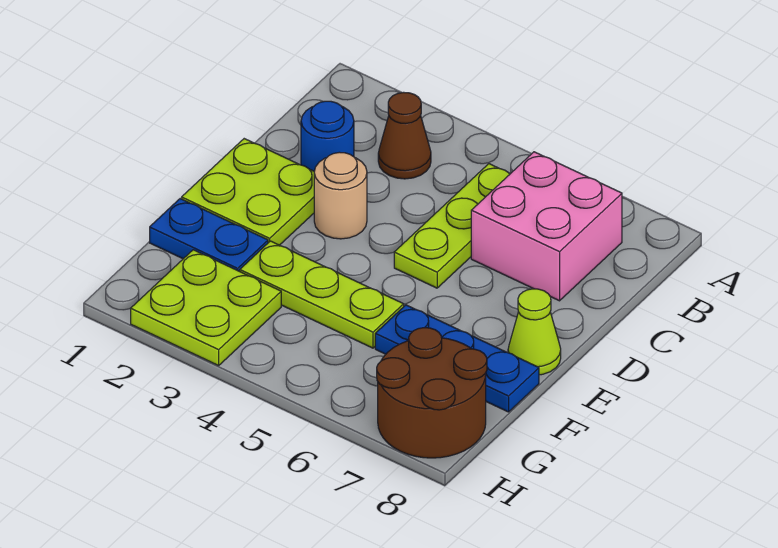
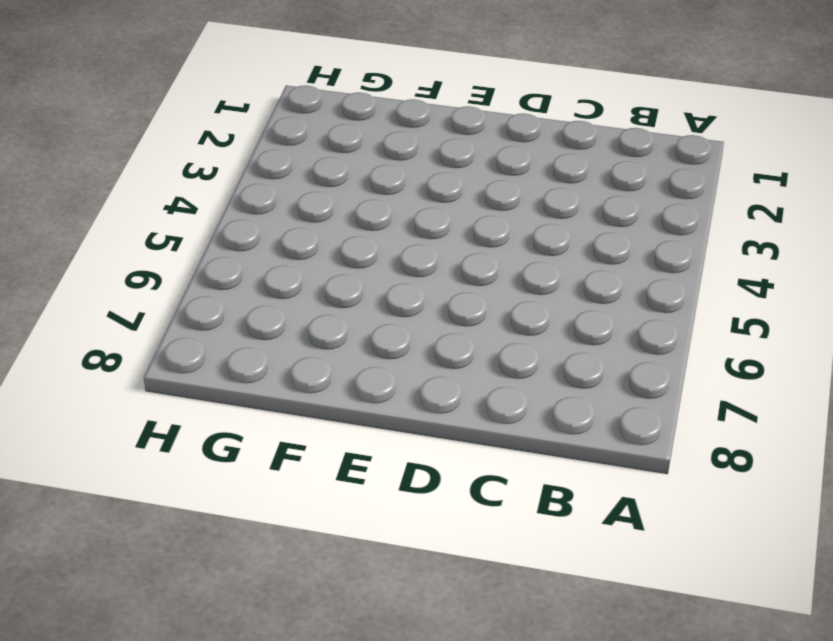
none -> brown 1x1 cone [378,92,431,179]
none -> lime 1x3 plate [394,164,510,288]
none -> pink 2x2 brick [471,152,622,301]

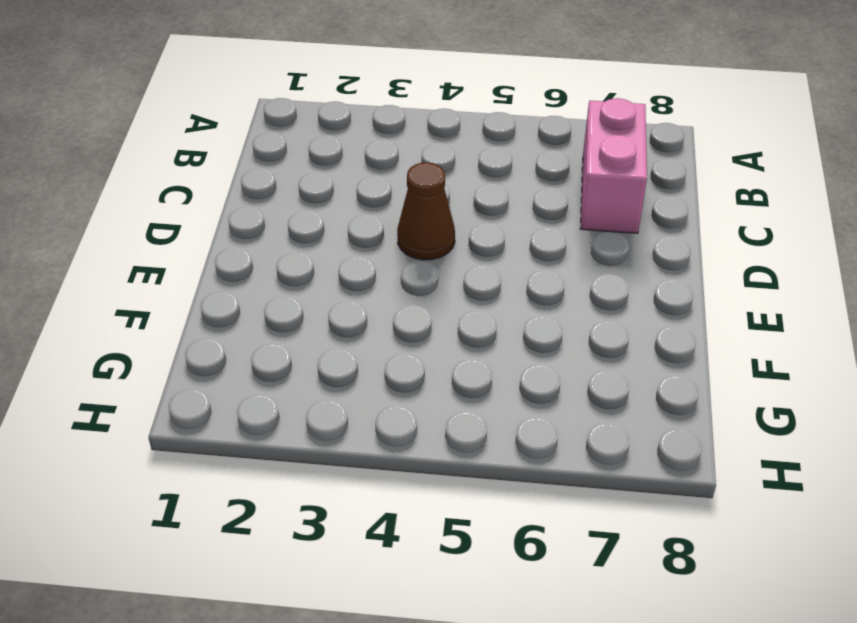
pink 1x2 brick [580,98,647,233] -> pink 2x2 brick [471,152,622,301]
brown 1x1 cone [397,162,455,260] -> brown 1x1 cone moved to [378,92,431,179]
none -> lime 1x3 plate [394,164,510,288]
none -> blue 1x1 round brick [301,101,354,171]
none -> lime 2x2 plate [182,139,314,245]

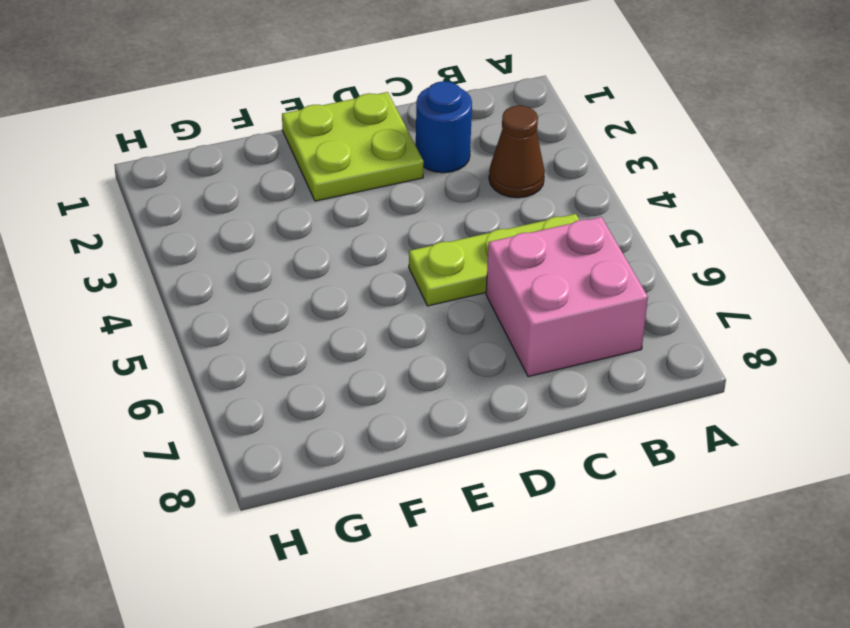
none -> tan 1x1 round brick [314,152,367,239]
none -> lime 1x1 cone [508,289,561,375]
none -> blue 1x2 plate [150,199,268,271]

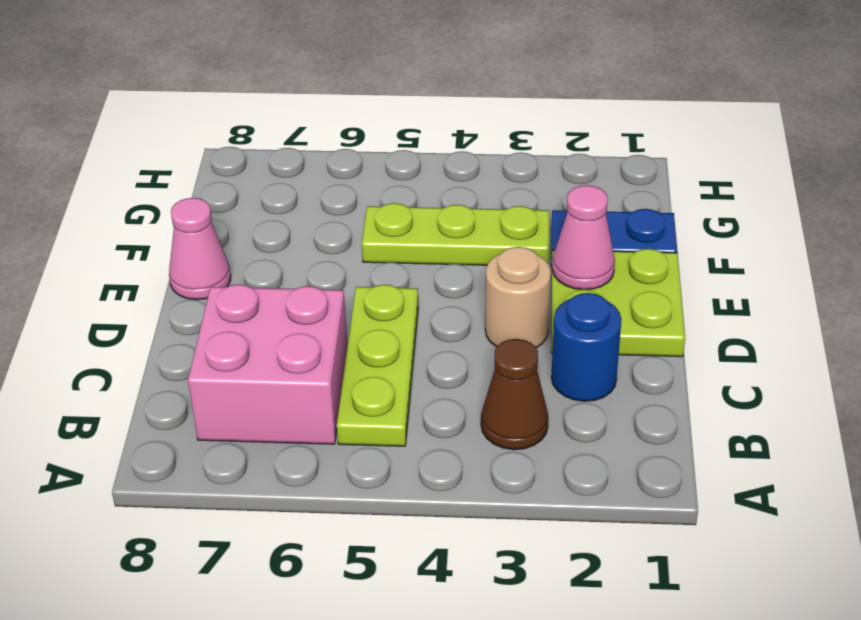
pink 1x1 cone [552,185,615,290] -> none
pink 1x1 cone [169,198,231,300] -> lime 1x1 cone [508,289,561,375]
none -> blue 1x3 plate [375,305,539,412]
none -> lime 2x2 plate [131,250,281,366]
none -> brown 2x2 round brick [377,328,487,458]

